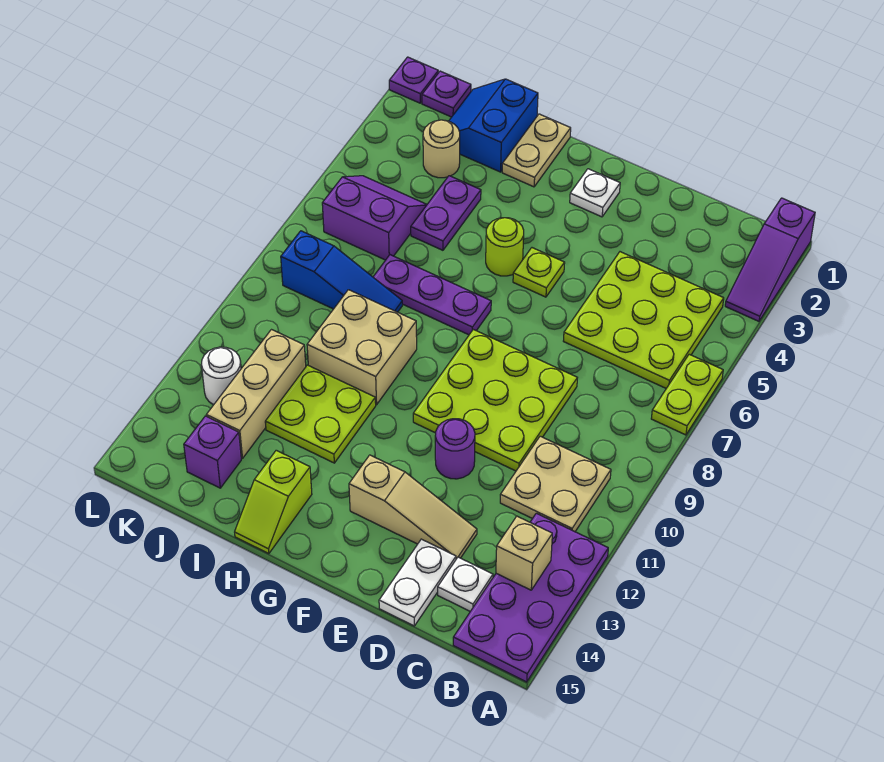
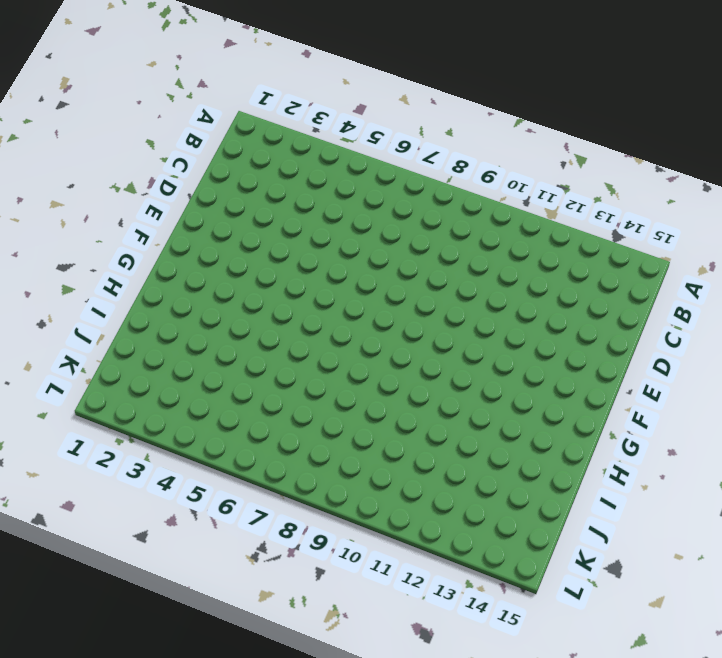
none -> purple 1x3 slope [725,198,815,321]
none -> lime 1x2 plate [651,354,723,435]
none -> purple 2x4 plate [453,513,608,682]

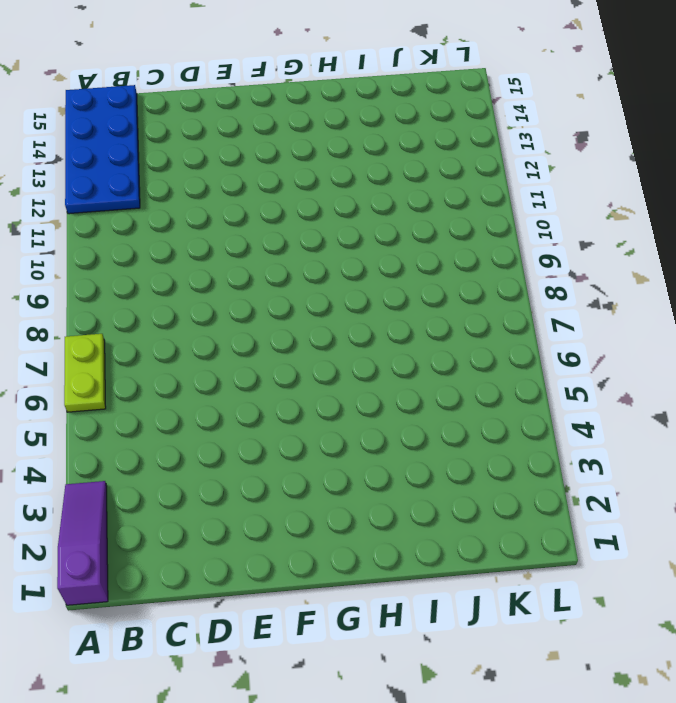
blue 2x4 plate [65,85,140,214] -> purple 2x4 plate [453,513,608,682]
none -> lime 3x3 plate [564,252,724,388]
none -> tan 2x2 plate [500,436,611,532]
none -> white 1x1 plate [438,557,493,611]

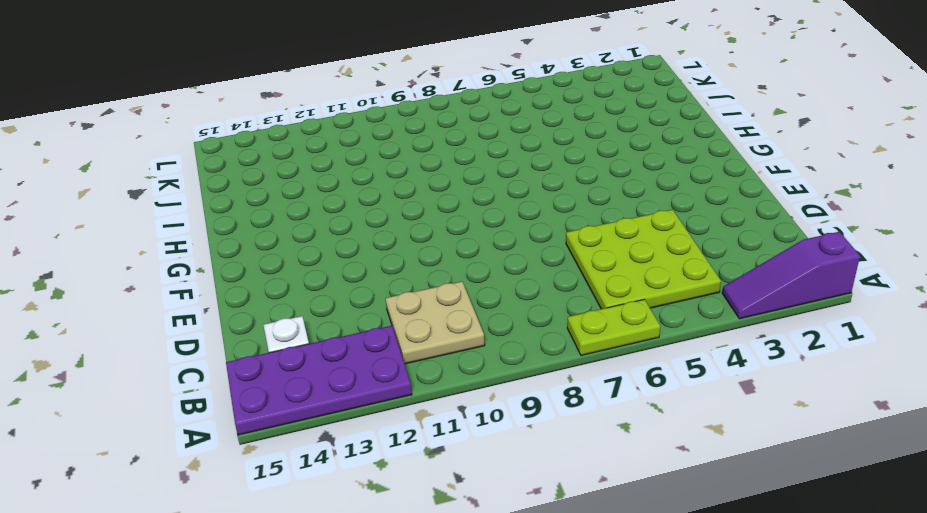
none -> lime 3x3 plate [413,329,577,471]
none -> tan 1x3 slope [349,455,477,559]
none -> white 1x2 plate [379,539,456,626]

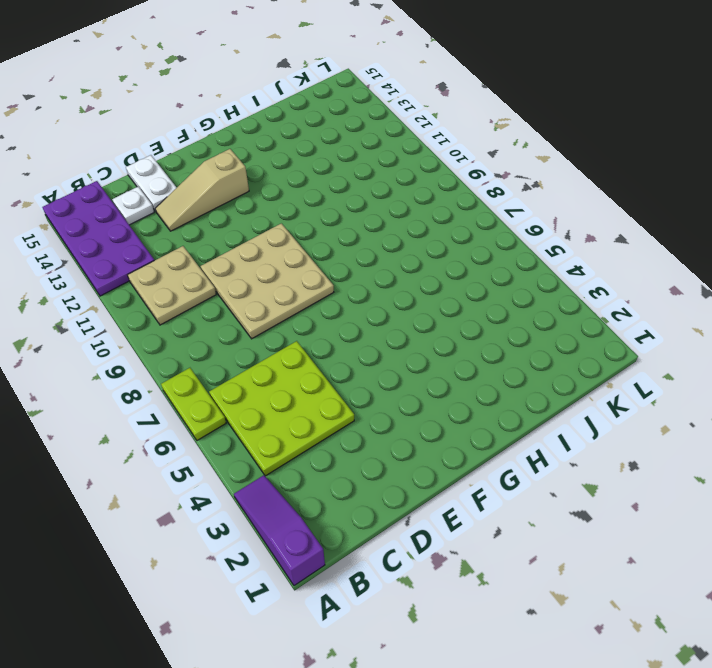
tan 3x3 plate [201,223,334,339] -> lime 3x3 plate [413,329,577,471]
none -> purple 1x1 round brick [435,419,475,479]
none -> white 1x1 plate [570,169,620,217]
none -> lime 1x1 plate [513,248,565,297]

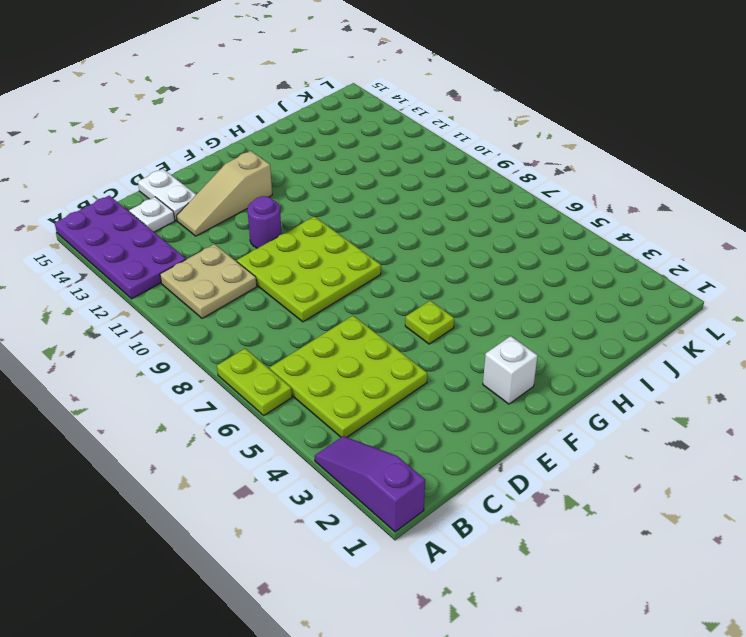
white 1x1 brick [483,336,538,404] -> white 1x1 plate [570,169,620,217]
none -> lime 1x1 round brick [486,218,524,276]
none -> purple 1x3 plate [373,255,491,335]
none -> tan 1x2 plate [502,114,571,187]

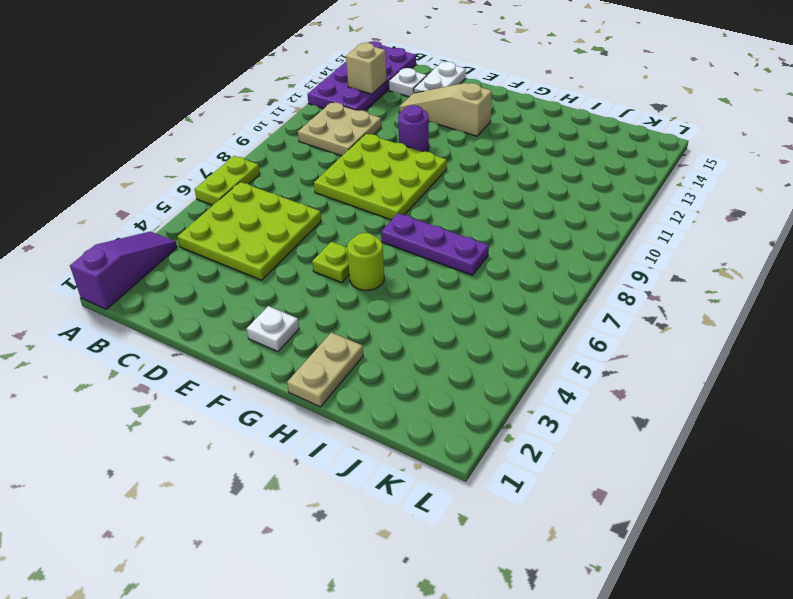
none -> tan 2x2 brick [307,290,417,405]
none -> lime 2x2 plate [265,365,376,463]
none -> lime 1x2 slope [235,450,312,554]

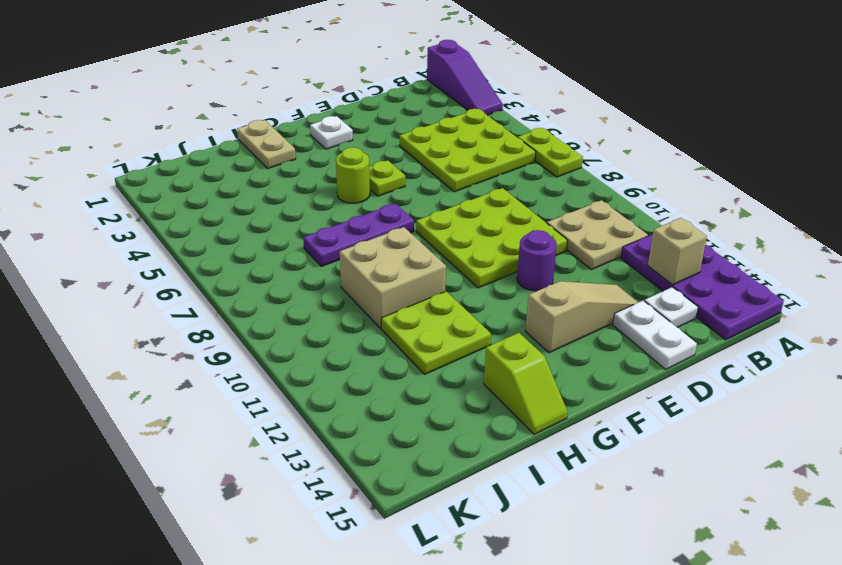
none -> blue 2x2 slope [449,79,538,172]
none -> purple 1x2 plate [411,176,481,250]
none -> blue 1x3 slope [281,231,402,312]

